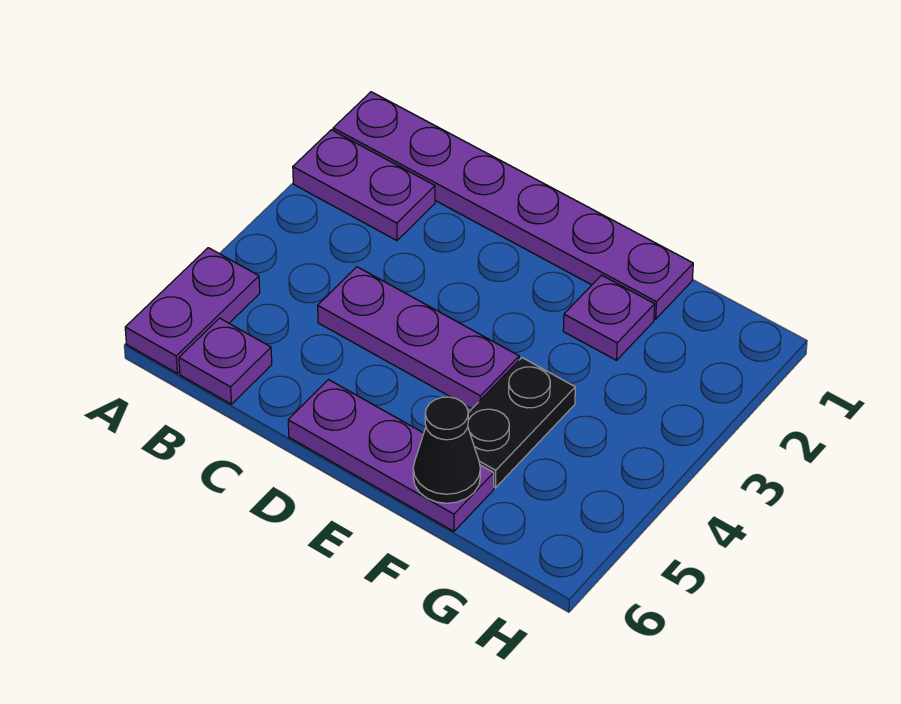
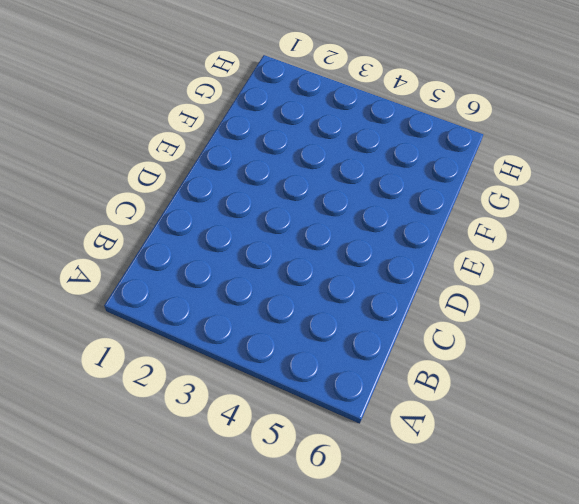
none -> purple 1x6 plate [333,92,693,319]
none -> purple 1x2 plate [293,130,435,241]

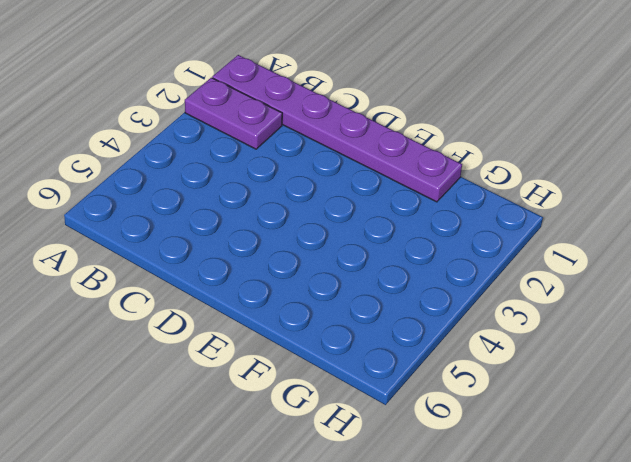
none -> purple 1x2 plate [125,248,260,373]
none -> purple 1x1 plate [179,318,272,404]

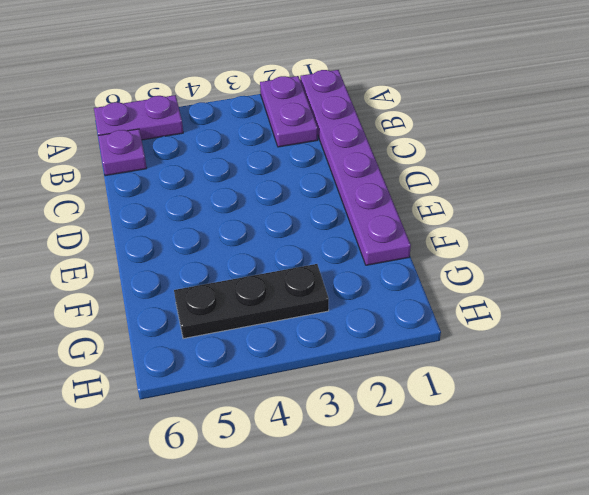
black 1x3 plate [174,264,329,339] -> none
none -> purple 1x3 plate [318,267,519,409]
none -> purple 1x3 plate [288,380,494,531]

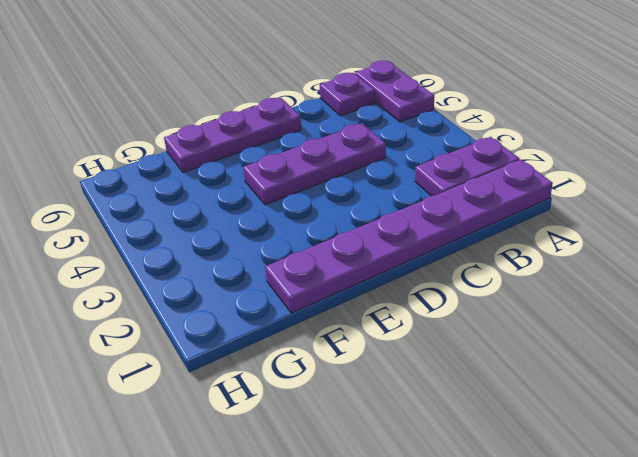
none -> purple 1x1 plate [563,275,655,360]
none -> black 1x2 plate [468,358,575,488]

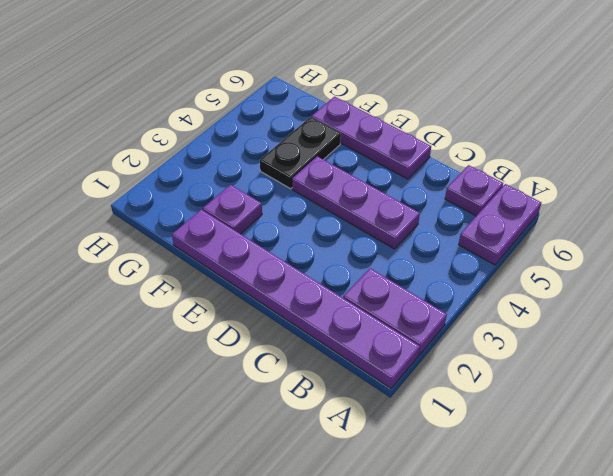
none -> black 1x1 cone [413,397,480,503]

